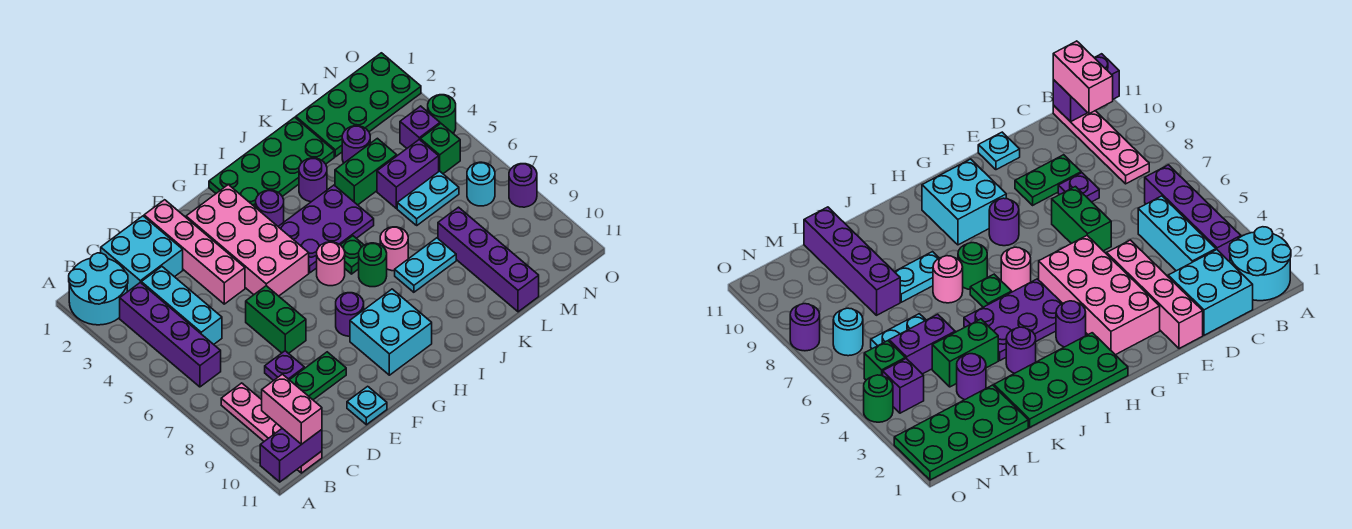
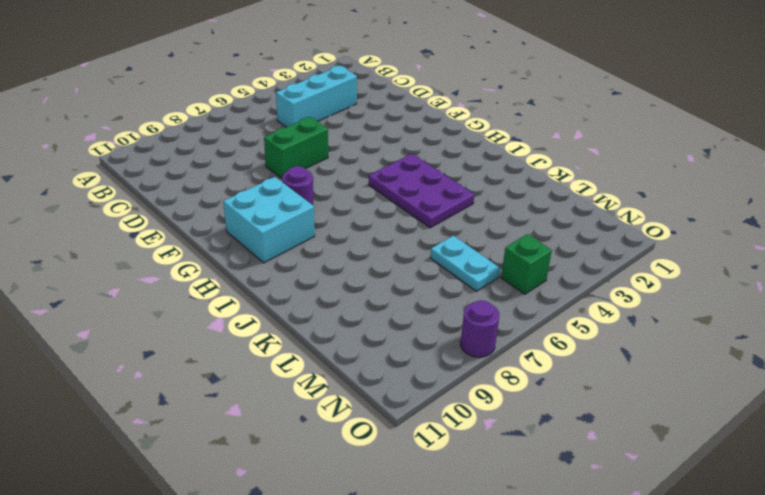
none -> cyan 2x2 round brick [69,253,128,325]
none -> purple 1x4 brick [120,283,221,387]
none -> pink 1x4 plate [221,383,322,473]
none -> cyan 2x2 brick [101,216,183,292]

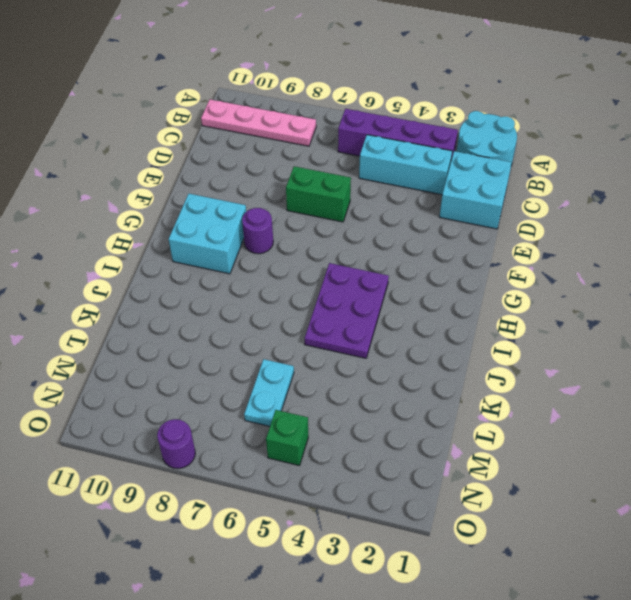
none -> purple 1x1 plate [265,351,304,381]
none -> green 1x2 plate [290,352,346,400]
none -> pink 1x4 brick [144,200,245,304]
none -> cyan 1x1 plate [347,386,387,425]

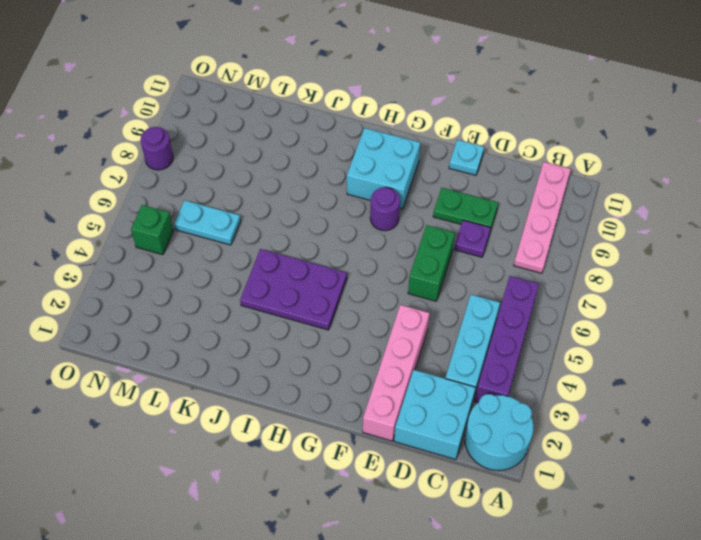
none -> pink 2x4 brick [186,185,309,296]
none -> green 2x4 plate [209,117,334,207]
none -> purple 1x1 round brick [256,190,284,226]
none -> pink 1x1 round brick [317,242,345,286]

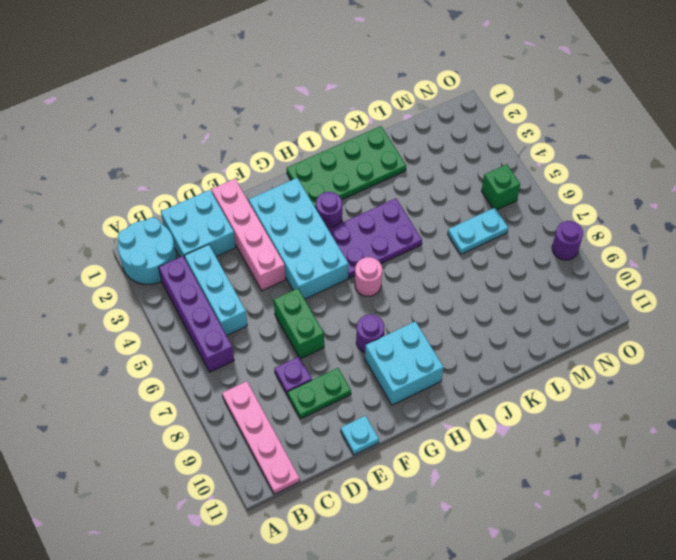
cyan 2x4 brick [249,178,348,299] -> pink 2x4 brick [186,185,309,296]
none -> green 1x1 plate [341,236,364,274]
none -> green 1x1 round brick [359,243,387,287]
none -> purple 1x1 round brick [299,158,327,202]
none -> pink 1x1 round brick [380,227,408,271]

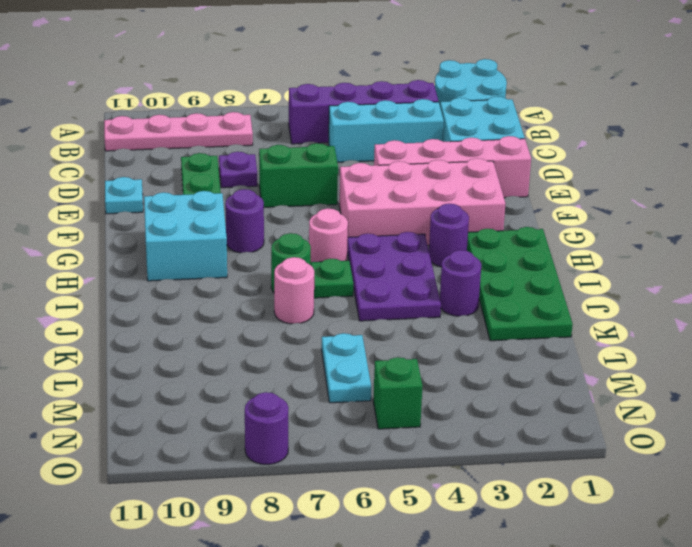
none -> cyan 1x2 plate [395,238,456,292]
none -> green 1x2 brick [335,138,397,205]
none -> green 2x4 plate [296,53,421,157]
none -> purple 1x1 round brick [342,126,370,163]

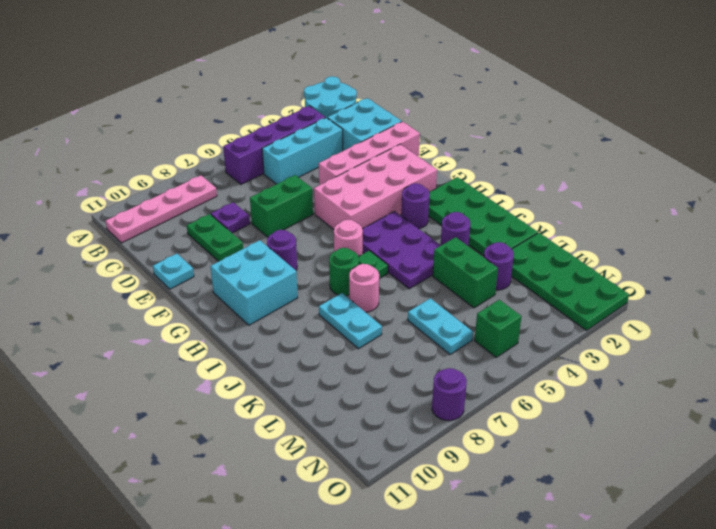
none -> purple 1x2 brick [377,140,439,208]
none -> purple 1x4 brick [438,207,539,312]
none -> purple 1x1 brick [400,106,440,148]
none -> cyan 1x1 round brick [467,162,495,206]

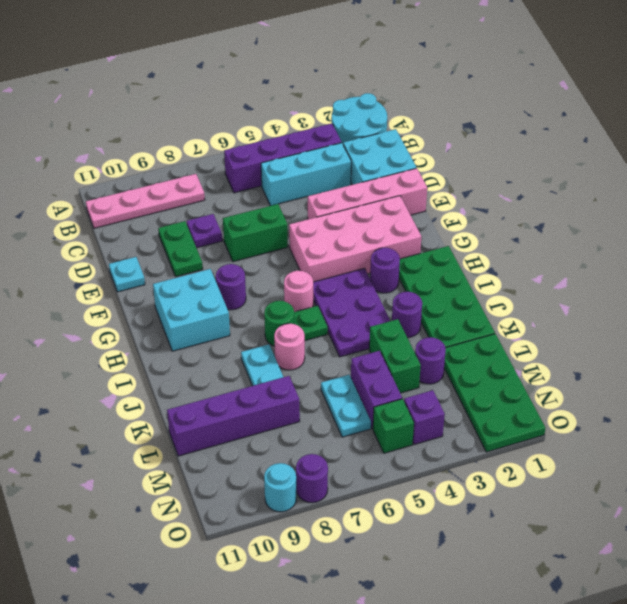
cyan 1x1 round brick [264,463,296,512] -> cyan 1x1 round brick moved to [467,162,495,206]
none -> green 1x1 round brick [428,95,456,133]
none -> purple 1x2 brick [260,428,322,482]
none -> pink 1x2 brick [262,374,322,444]

